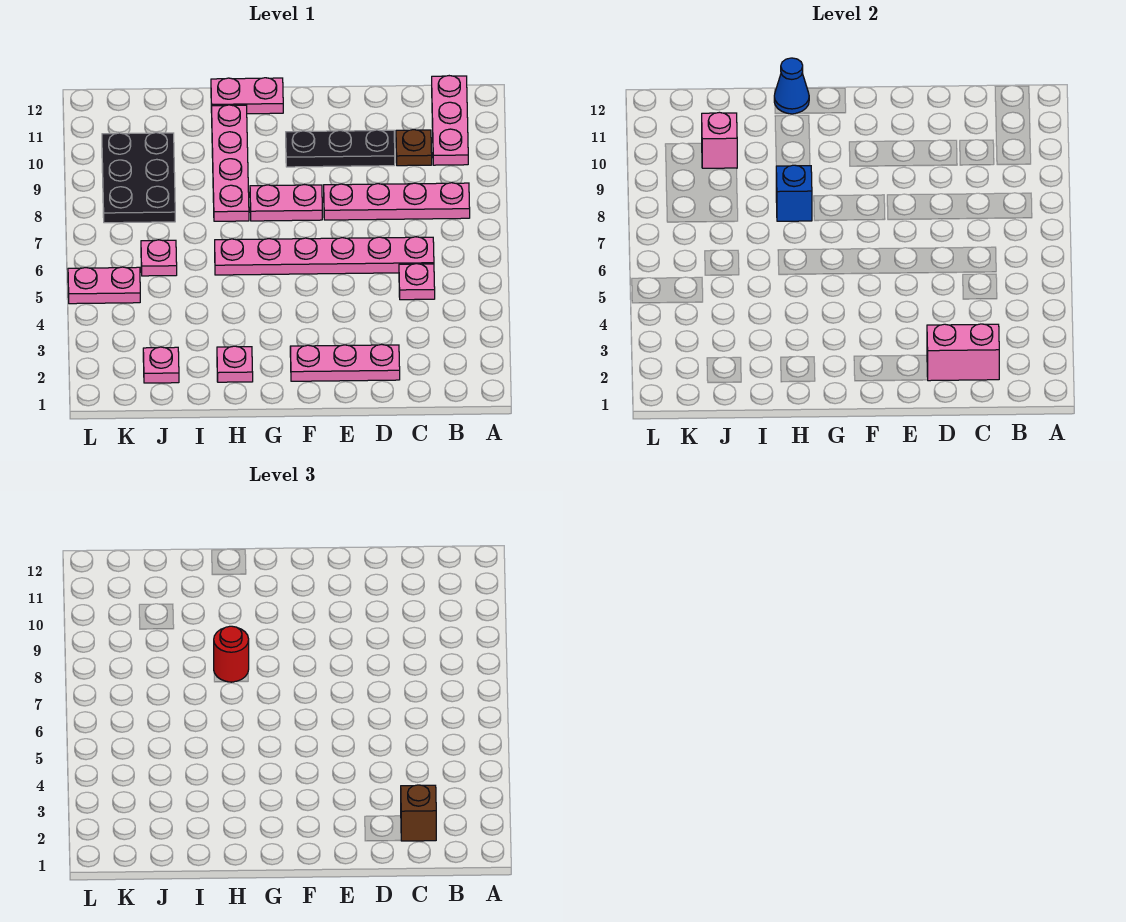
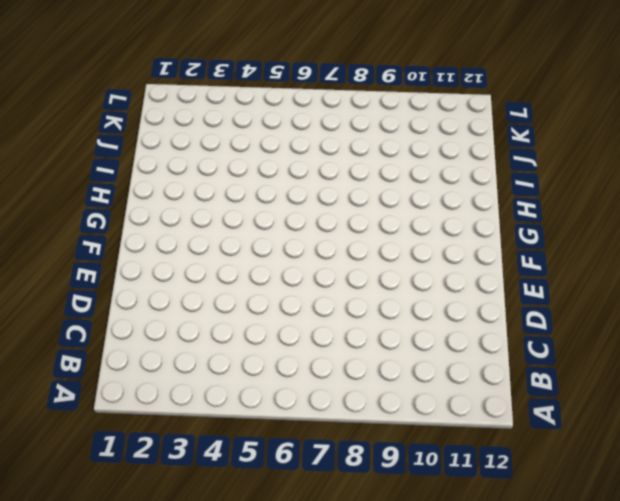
none -> pink 1x4 plate [324,183,470,220]
none -> pink 1x3 plate [432,76,468,165]
none -> pink 1x1 plate [399,264,435,300]

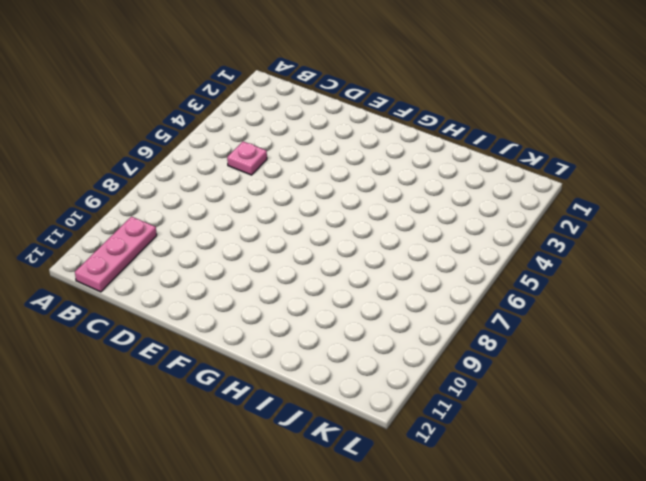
none -> pink 1x4 plate [324,183,470,220]
none -> pink 1x6 plate [215,237,434,275]
none -> brown 1x1 plate [396,130,432,166]

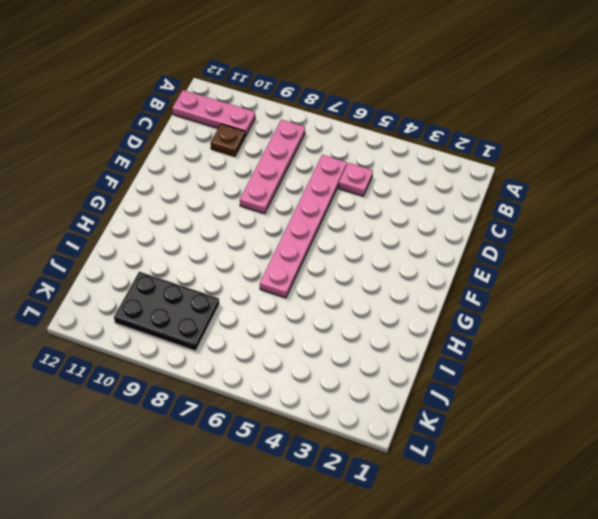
none -> pink 1x3 plate [290,344,400,381]
none -> black 1x3 plate [286,130,395,167]
none -> pink 1x2 plate [250,185,322,221]

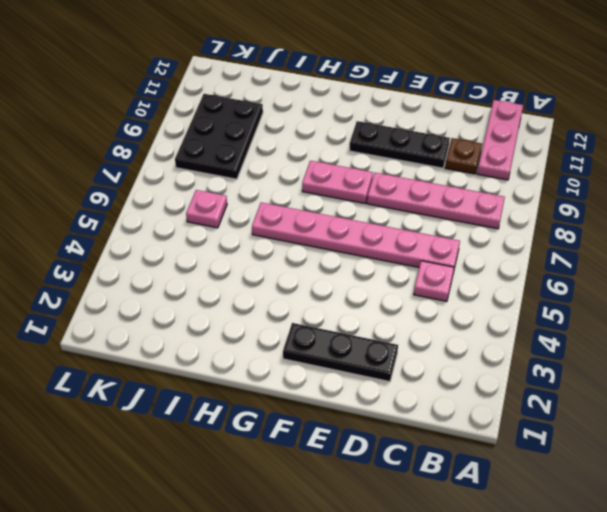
black 1x3 plate [283,323,398,382] -> pink 1x3 plate [290,344,400,381]
none -> pink 1x2 plate [211,78,283,114]
none -> pink 1x1 plate [217,346,253,382]
none -> pink 1x4 plate [212,105,249,221]

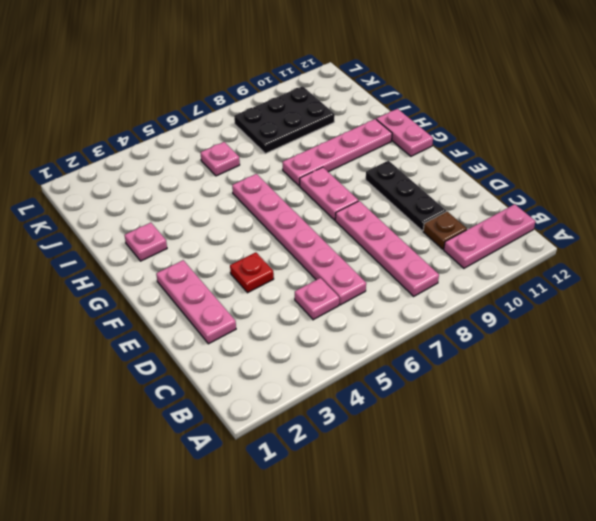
red 1x1 plate [230,252,274,293] -> none
none -> pink 1x1 plate [143,347,179,383]
none -> pink 1x2 plate [68,267,140,304]
none -> pink 1x2 brick [927,324,999,381]

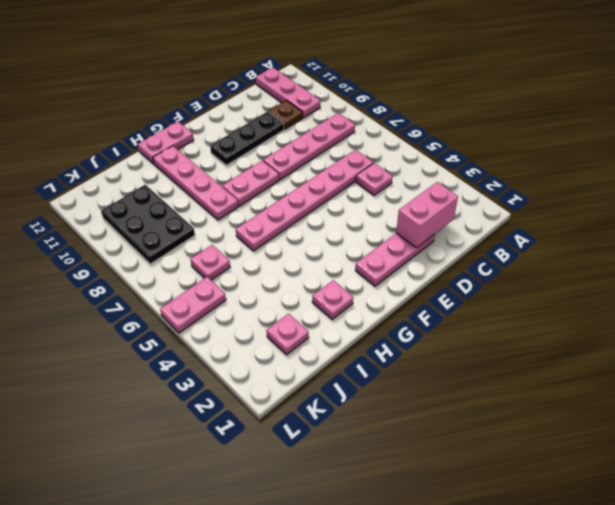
none -> blue 1x1 brick [776,165,812,221]
none -> blue 1x1 cone [774,58,809,114]
none -> pink 1x1 brick [702,112,737,168]

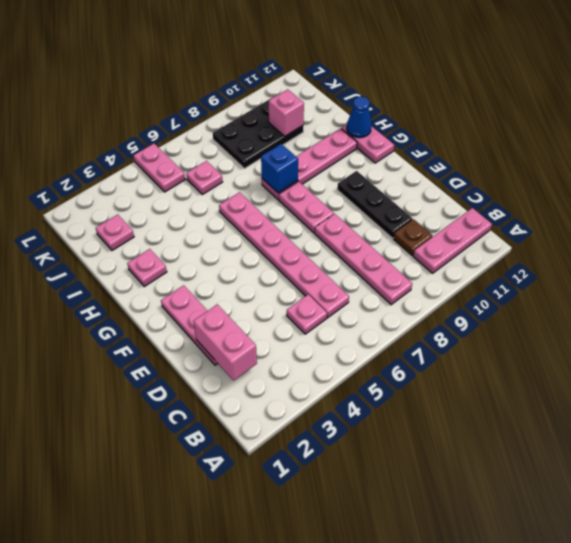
none -> brown 1x1 brick [401,785,436,841]
none -> red 1x1 round brick [214,626,249,682]

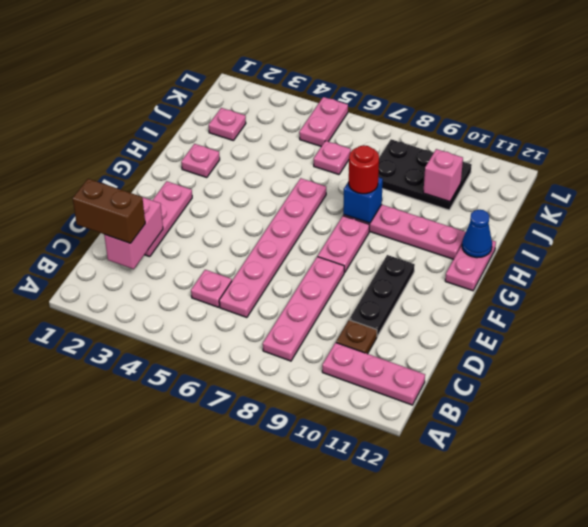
brown 1x2 brick [73,179,145,243] -> brown 1x1 brick [401,785,436,841]

